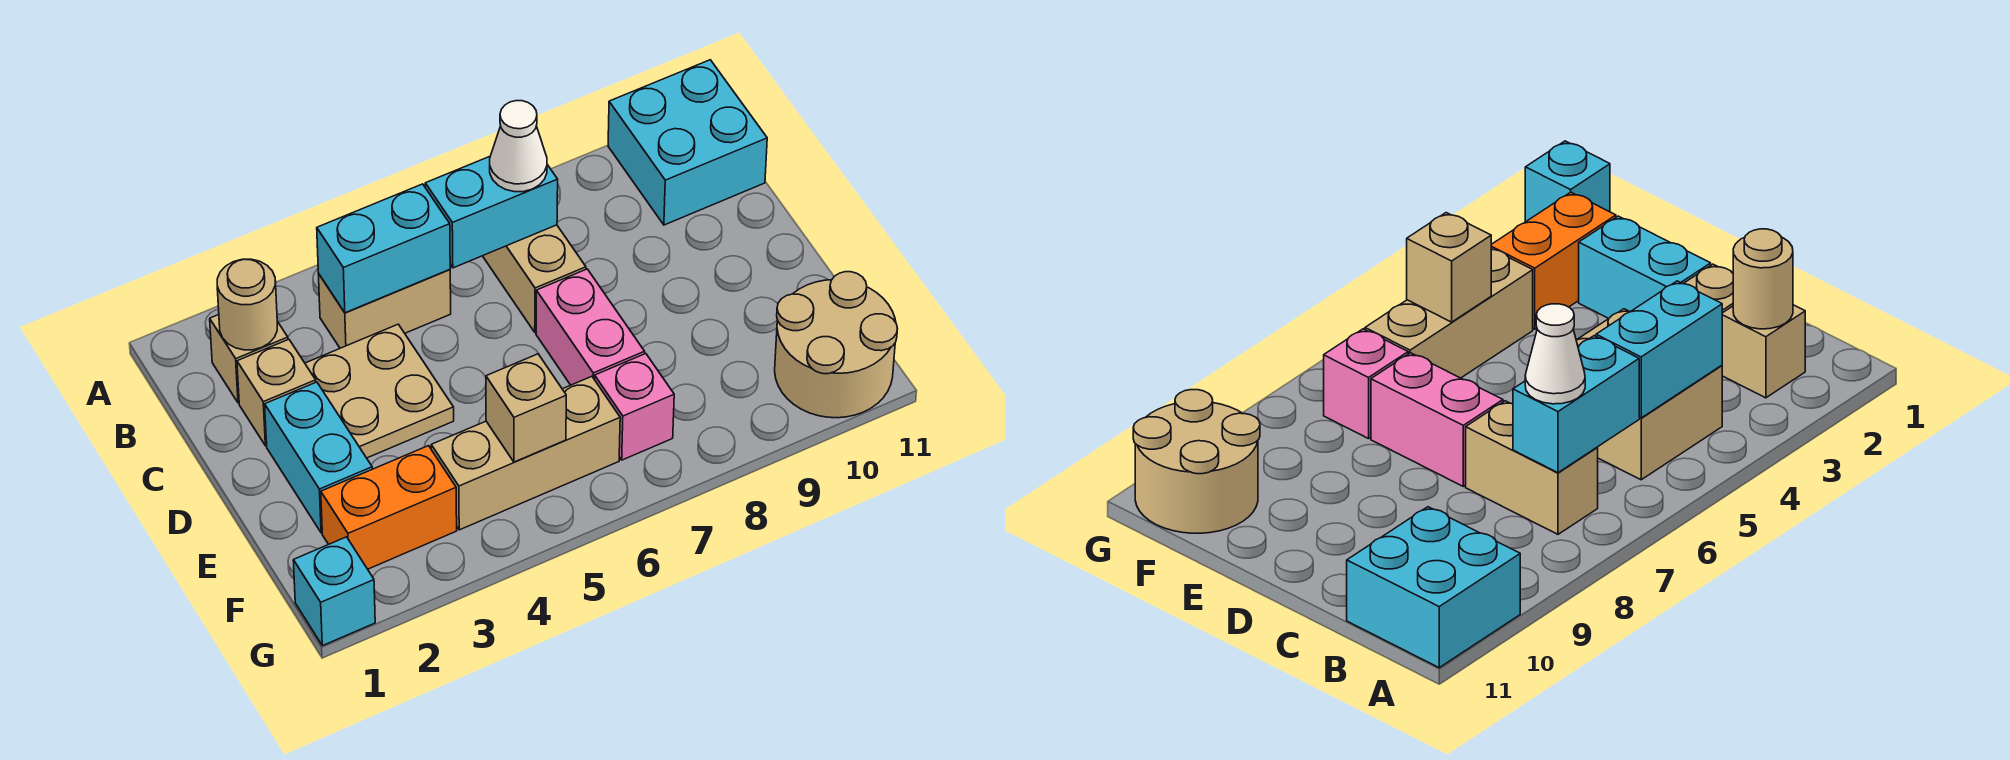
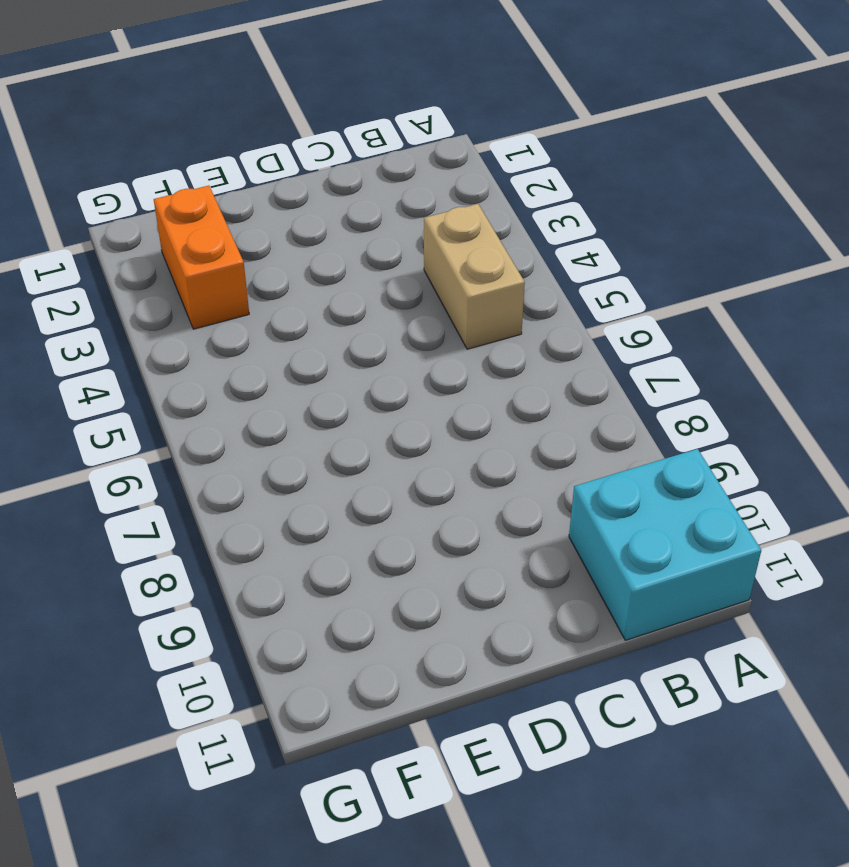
none -> tan 1x1 brick [210,315,288,403]
none -> tan 1x2 brick [483,225,586,332]
none -> tan 1x1 brick [237,339,316,446]

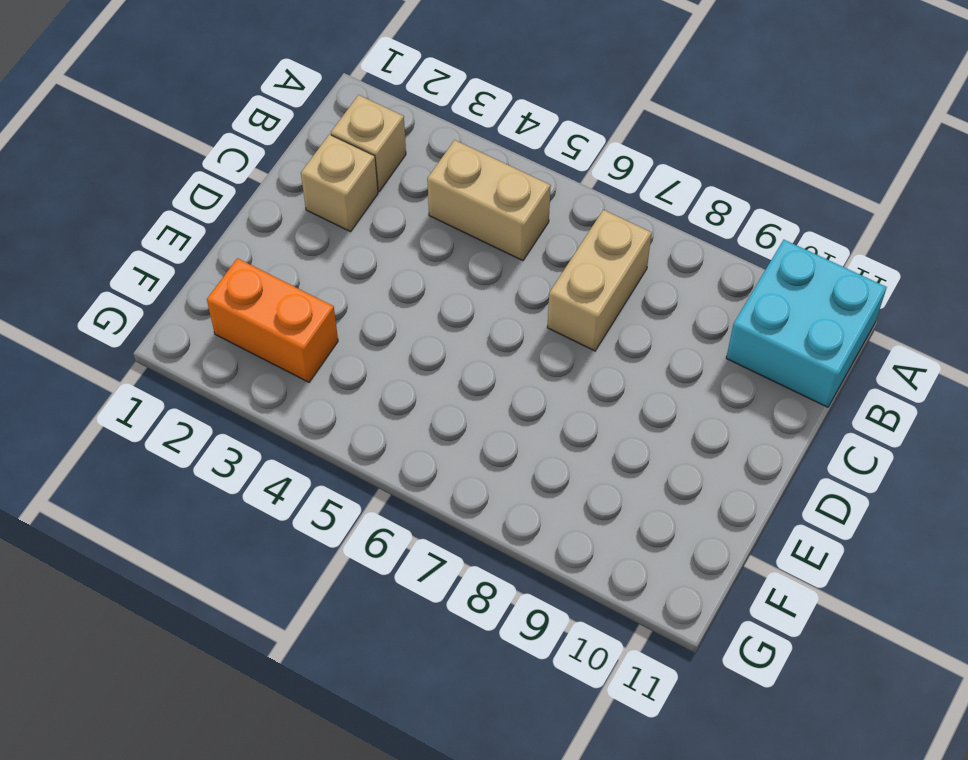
none -> tan 2x2 plate [305,324,454,458]
none -> cyan 1x2 brick [265,382,372,533]
none -> pink 1x2 brick [536,269,645,385]

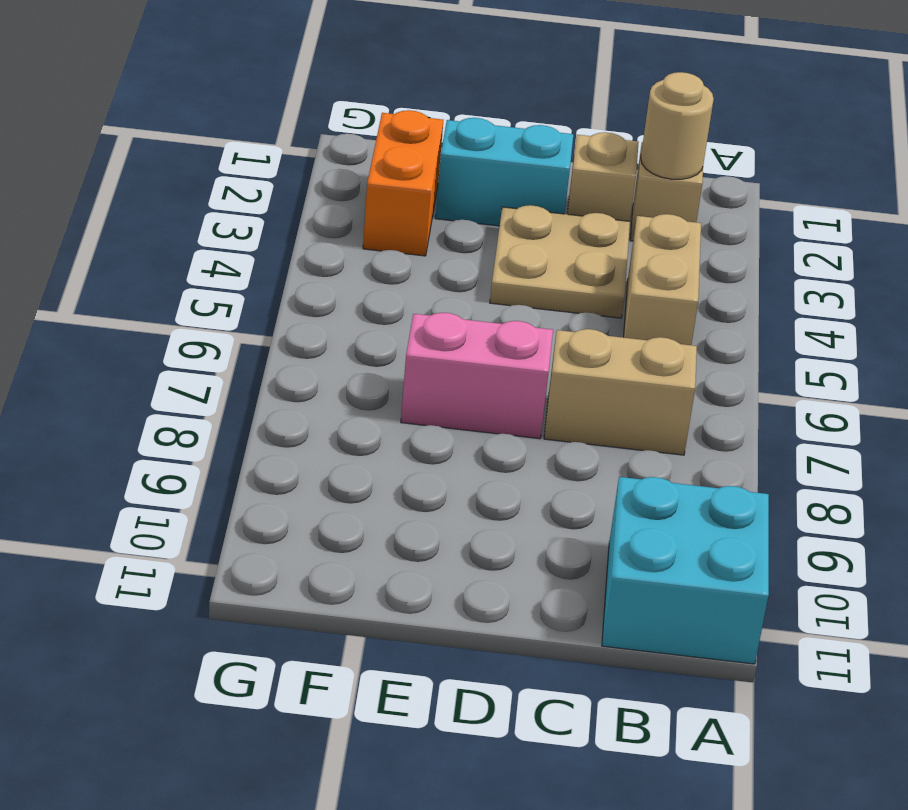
none -> tan 1x3 brick [431,376,620,530]
none -> pink 1x1 brick [595,354,674,460]
none -> tan 2x2 round brick [775,272,898,418]

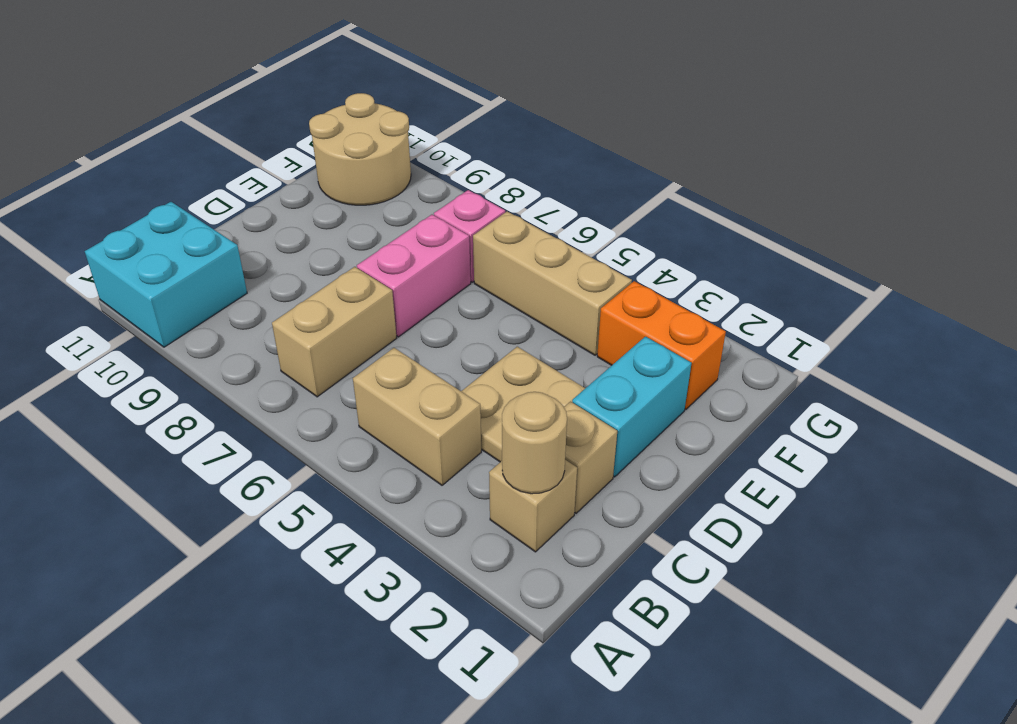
none -> cyan 1x1 brick [293,537,375,646]
none -> cyan 1x2 brick [317,184,450,313]
none -> cyan 1x2 brick [425,157,558,268]

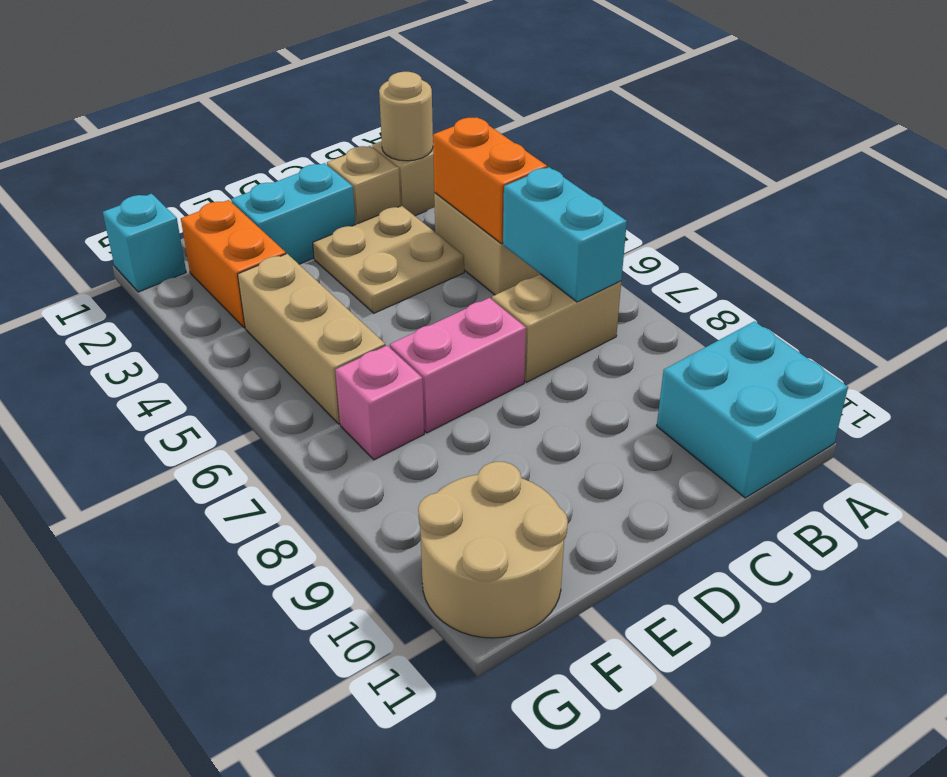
orange 1x2 brick [433,117,547,243] -> cyan 1x2 brick [317,184,450,313]
none -> tan 1x1 brick [486,354,566,462]
none -> white 1x1 cone [490,101,547,192]

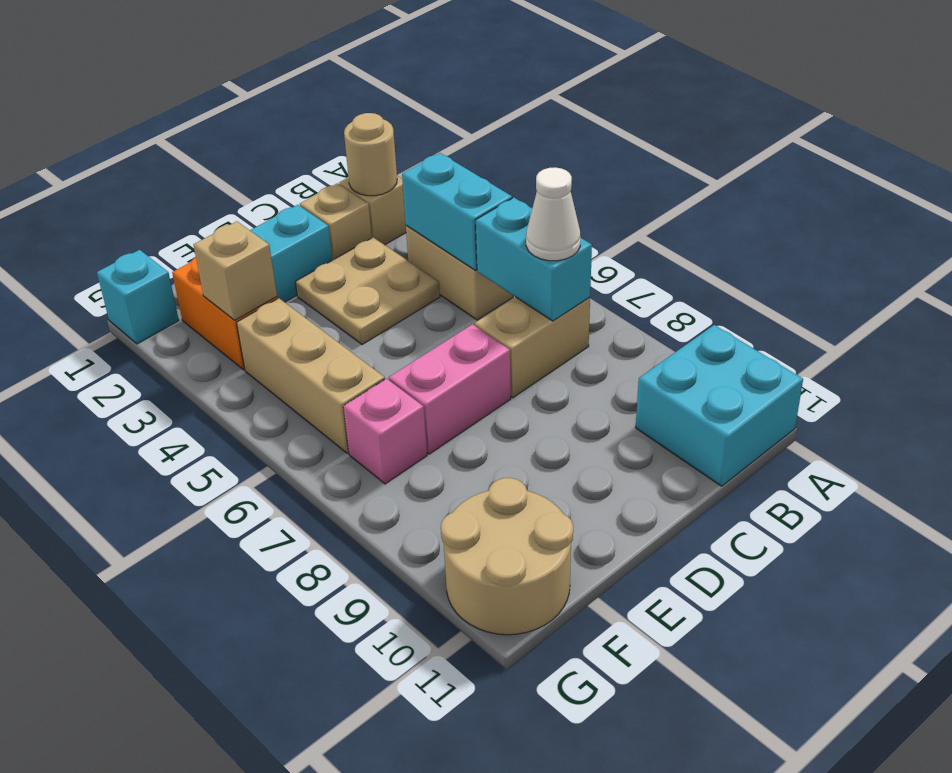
tan 1x1 brick [194,221,277,320] -> tan 1x1 brick moved to [486,354,566,462]

